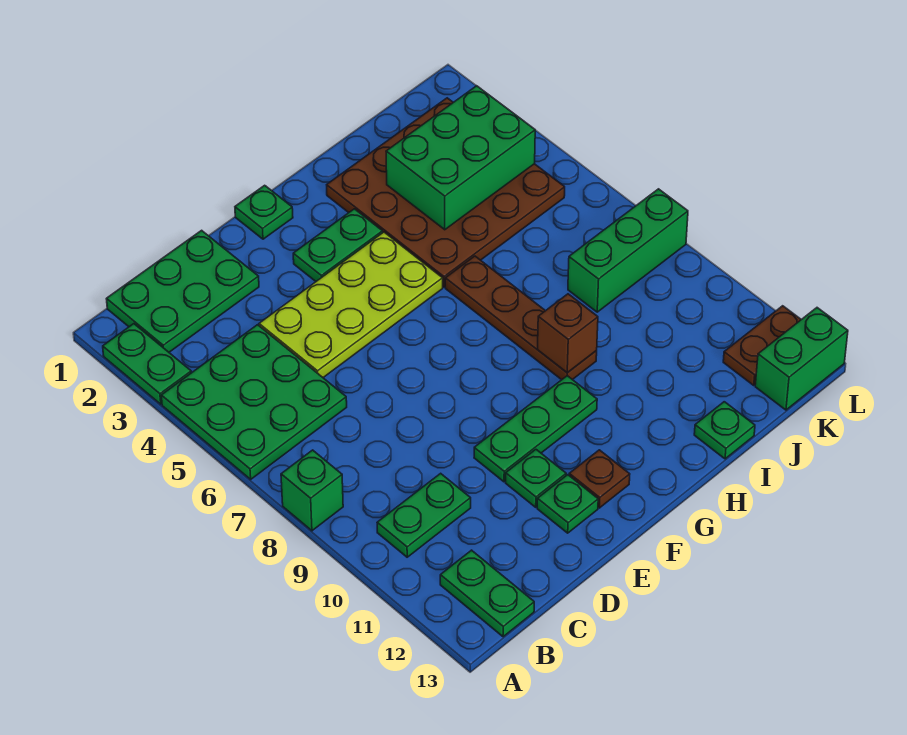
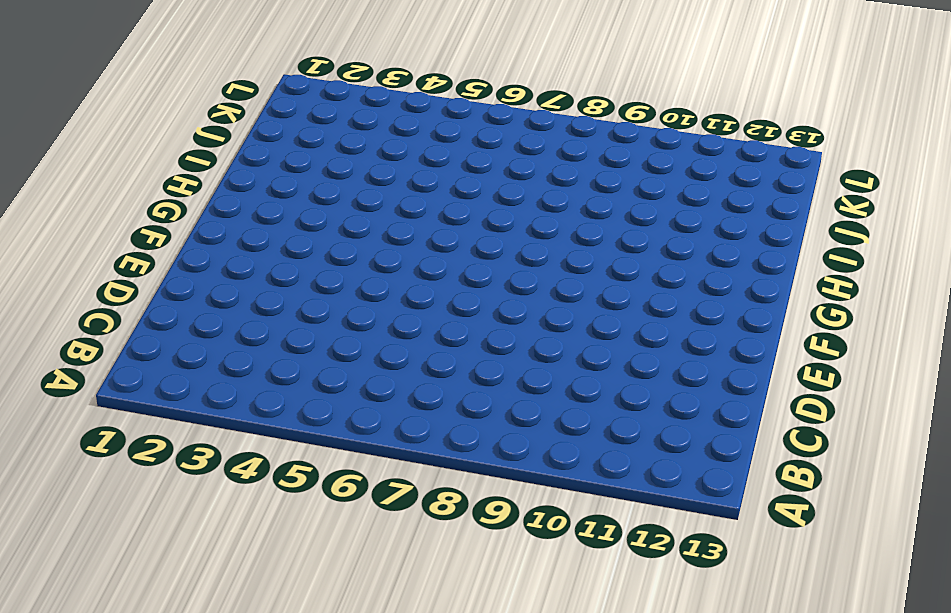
none -> green 1x2 plate [103,324,191,404]
none -> green 3x3 plate [161,325,347,479]
none -> green 1x1 brick [281,450,343,531]

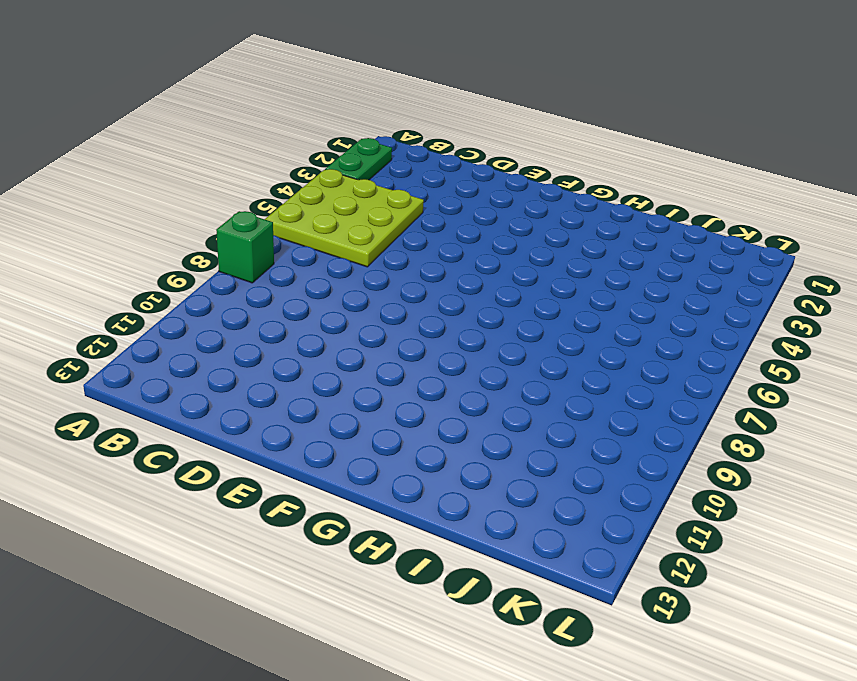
lime 3x3 plate [265,169,424,267] -> green 3x3 plate [161,325,347,479]
none -> green 2x3 plate [107,230,259,352]
none -> green 1x2 plate [377,473,471,557]
none -> green 1x2 plate [440,550,534,637]

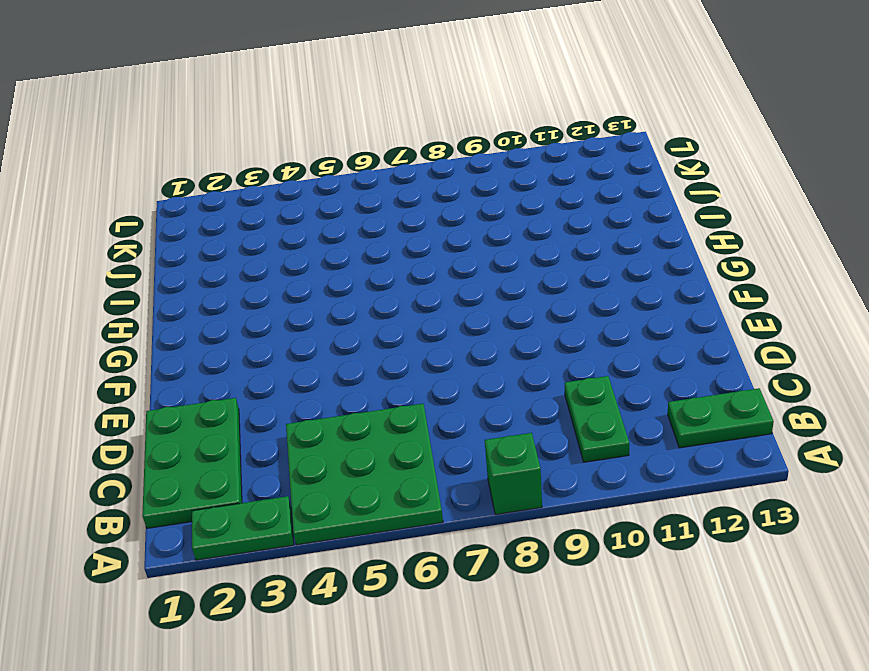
none -> lime 2x4 plate [259,232,443,378]
none -> green 1x3 plate [474,376,597,482]
none -> green 1x1 plate [506,450,566,507]

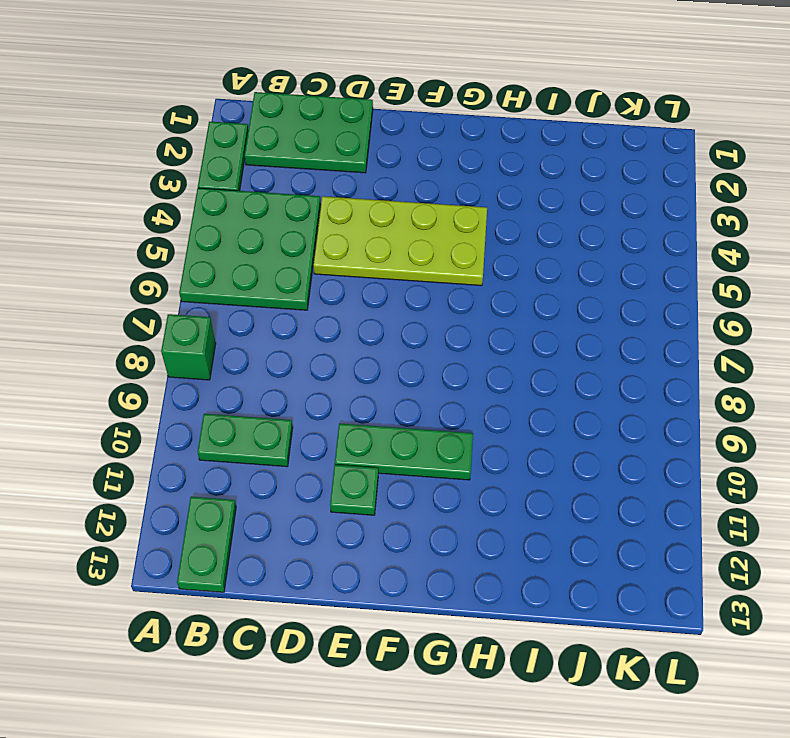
none -> green 1x1 plate [537,475,598,533]
none -> green 1x1 plate [235,185,293,239]
none -> green 1x2 plate [293,209,383,281]

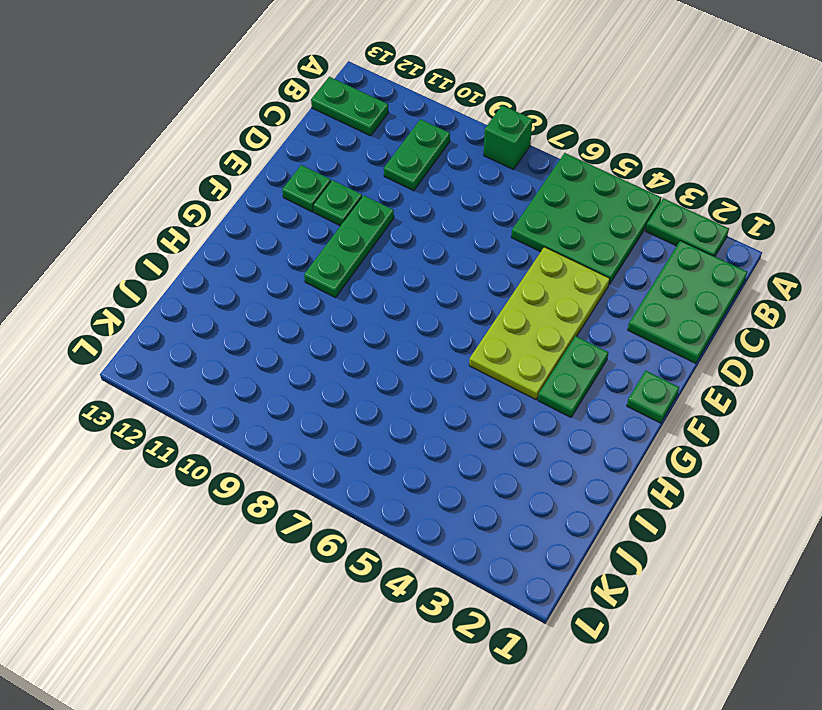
none -> brown 1x1 plate [569,450,630,508]
none -> brown 4x4 plate [327,98,565,287]
none -> brown 1x4 plate [445,256,597,380]

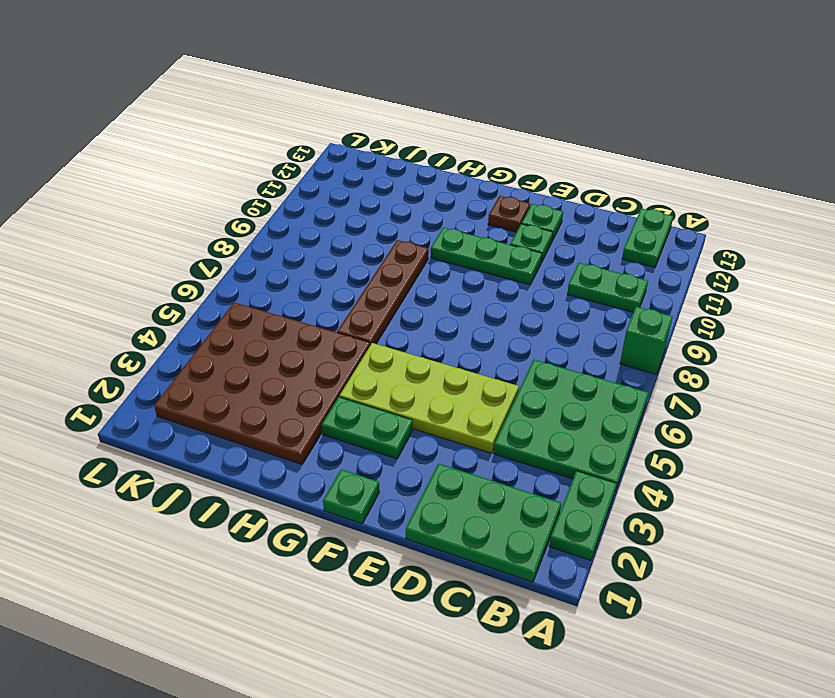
none -> green 1x1 plate [694,402,755,459]
none -> green 1x3 brick [568,189,688,312]
none -> brown 1x2 plate [723,306,801,385]

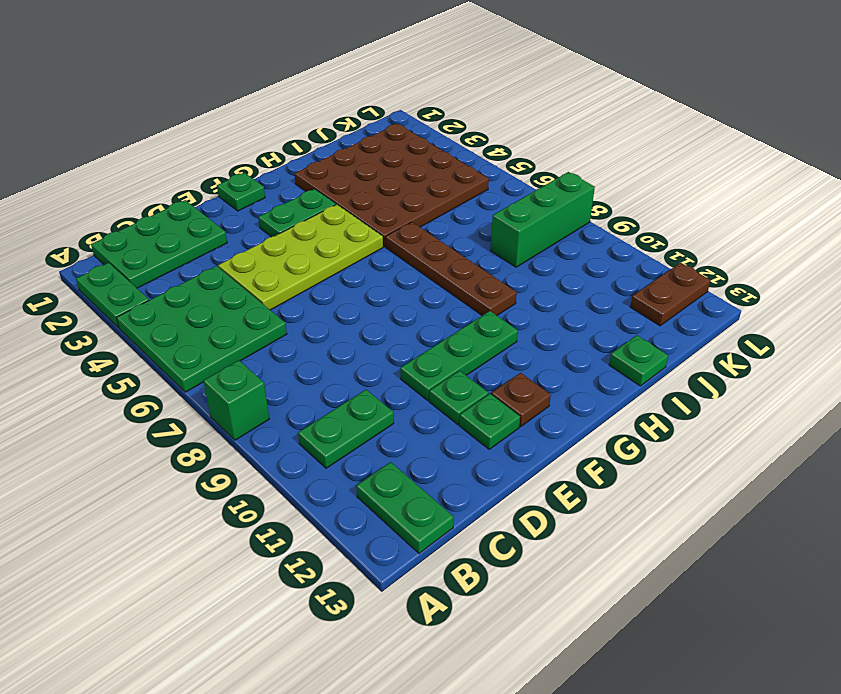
none -> green 1x2 brick [755,308,848,410]
none -> brown 1x1 brick [538,294,598,373]
none -> green 2x3 brick [386,86,535,230]

